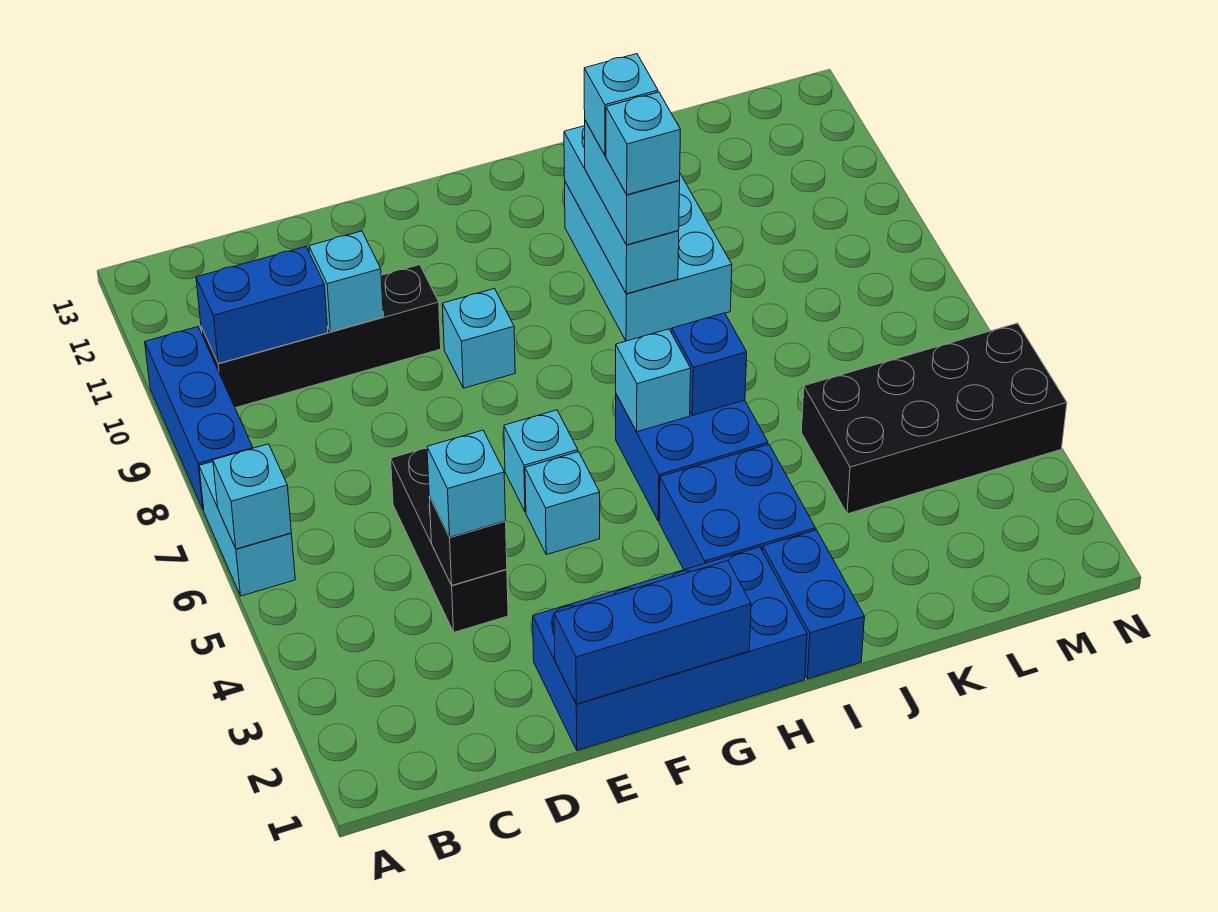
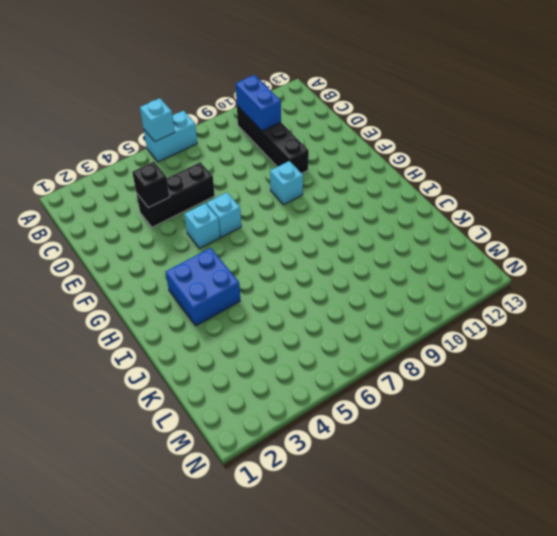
none -> blue 1x3 brick [145,327,253,510]
none -> blue 2x4 brick [533,547,807,751]
none -> blue 2x2 brick [616,394,768,521]

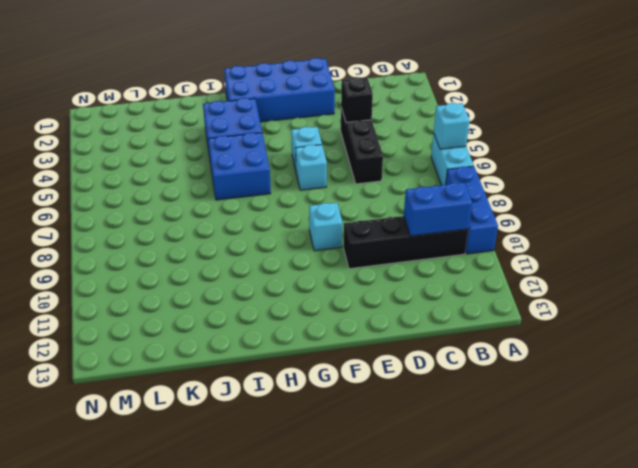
none -> blue 1x2 brick [763,530,865,679]
none -> cyan 2x3 brick [565,174,732,341]
none -> black 2x4 brick [801,323,1067,514]

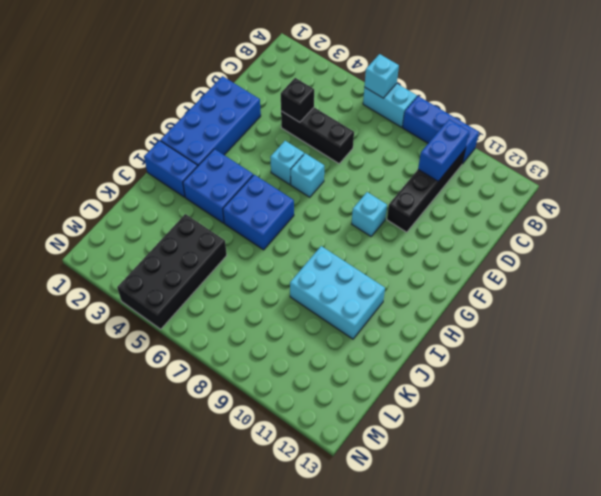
none -> cyan 1x1 brick [309,231,383,332]
none -> blue 1x3 brick [554,561,751,704]
none -> cyan 1x1 brick [616,329,691,432]

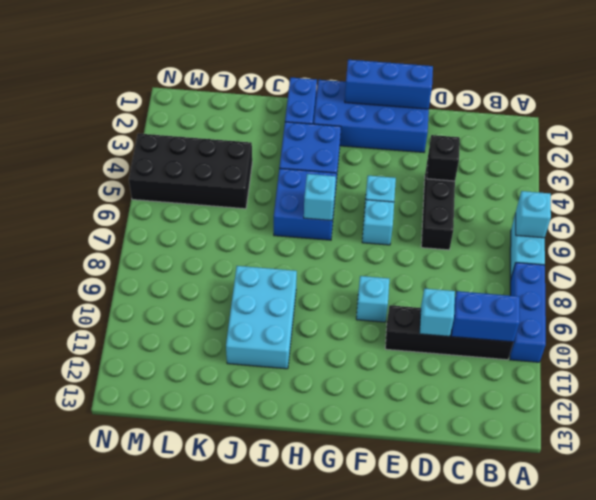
none -> blue 1x1 brick [672,313,747,415]
none -> cyan 1x3 brick [564,126,679,294]
none -> cyan 1x1 brick [427,430,506,537]

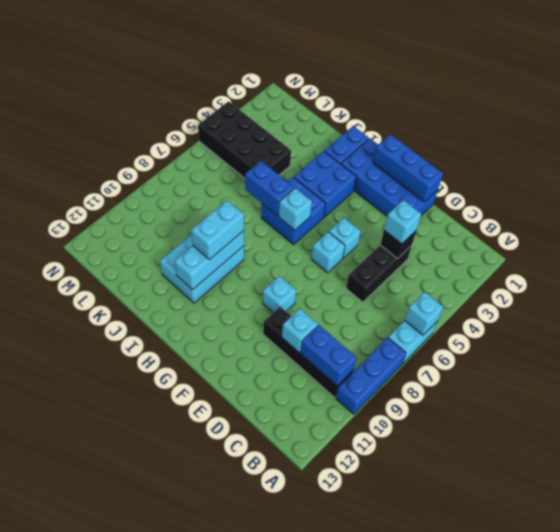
blue 1x2 brick [245,161,294,216] -> blue 1x1 brick [672,313,747,415]
none -> cyan 1x1 brick [606,92,681,195]
none -> cyan 1x1 brick [584,54,658,155]

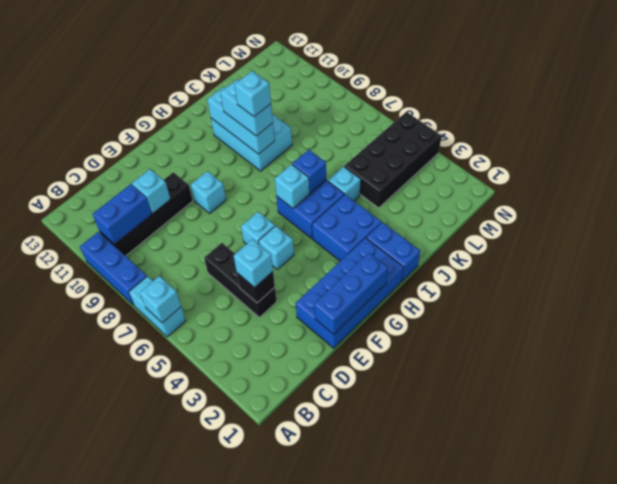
cyan 1x1 brick [328,166,361,201] -> cyan 1x1 brick moved to [584,54,658,155]

